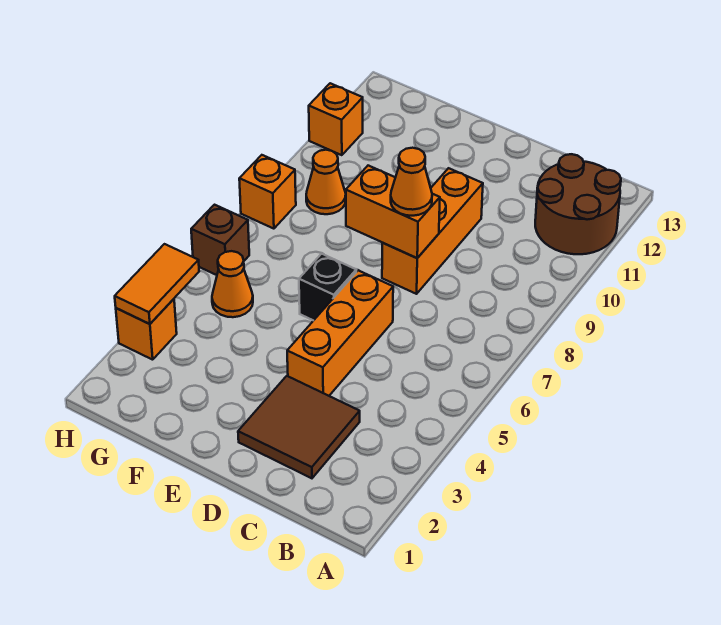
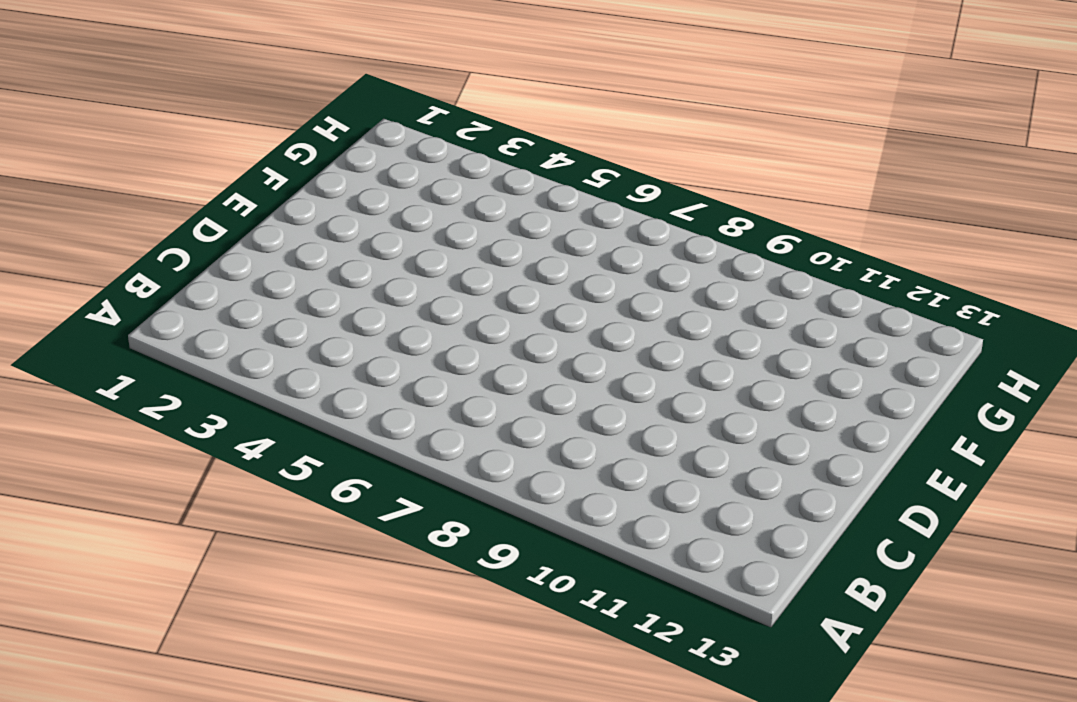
none -> brown 2x2 round brick [535,154,621,254]
none -> brown 2x2 tile [238,376,360,478]
none -> orange 1x3 brick [287,270,393,396]

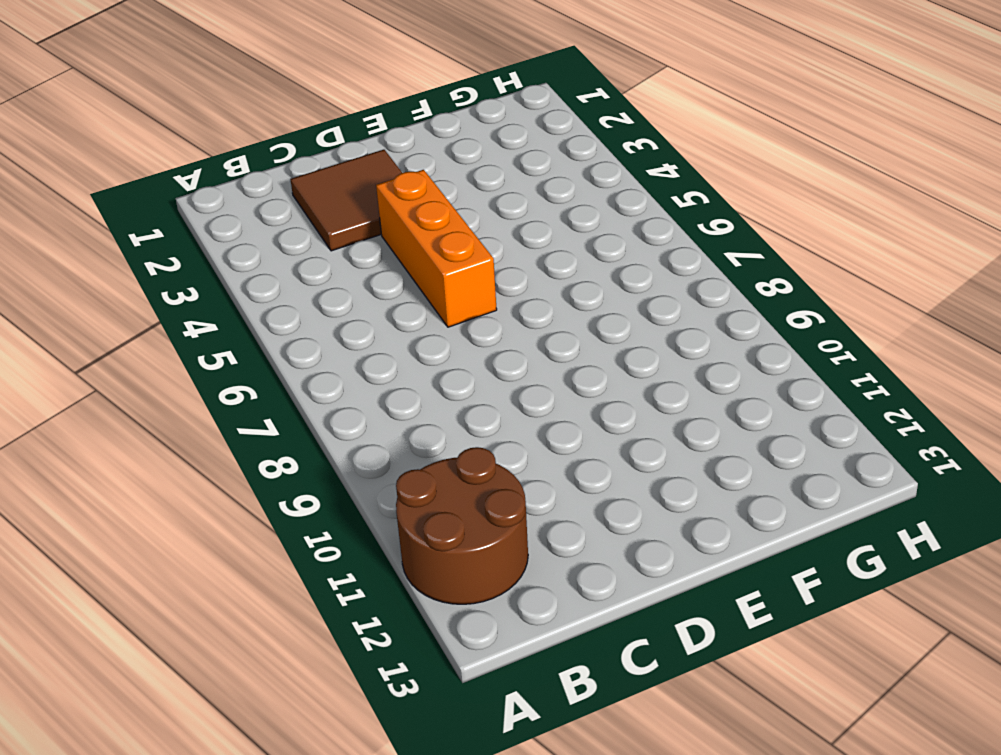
none -> orange 1x3 brick [382,168,483,294]
none -> black 1x1 brick [299,254,356,321]
none -> orange 1x1 cone [212,251,253,317]

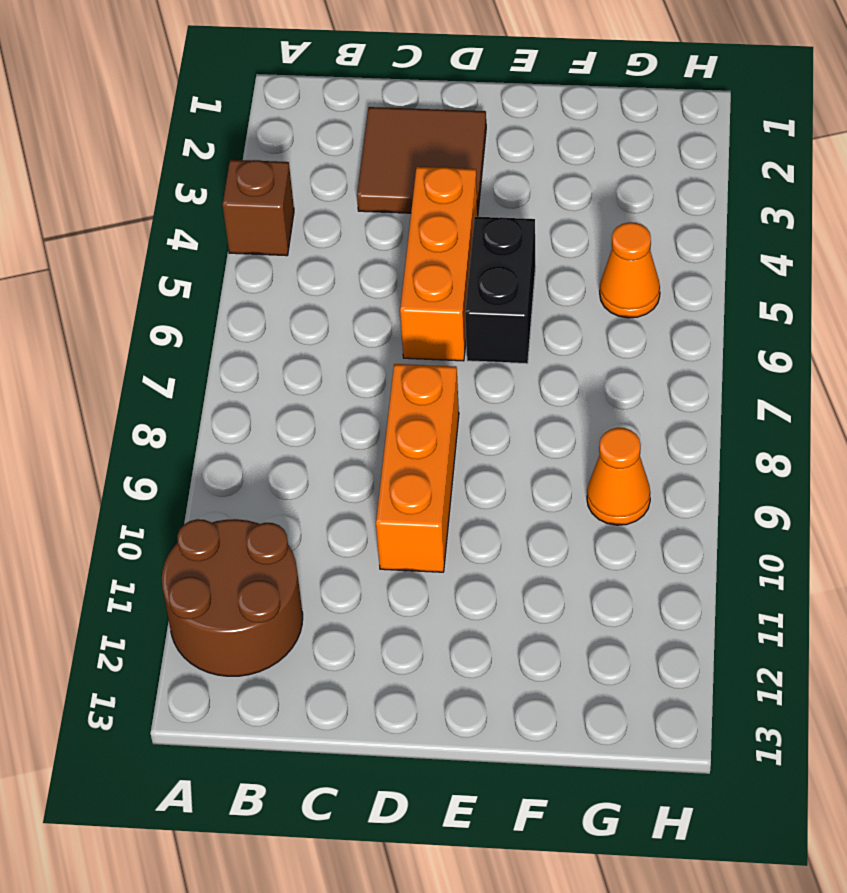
brown 1x1 brick [222,160,294,256] -> brown 1x1 brick moved to [191,205,249,275]
black 1x2 brick [465,217,536,364] -> black 1x1 brick [299,254,356,321]
none -> orange 1x1 brick [116,299,177,360]
none -> orange 1x1 brick [239,155,296,229]
none -> orange 1x1 brick [309,83,363,155]

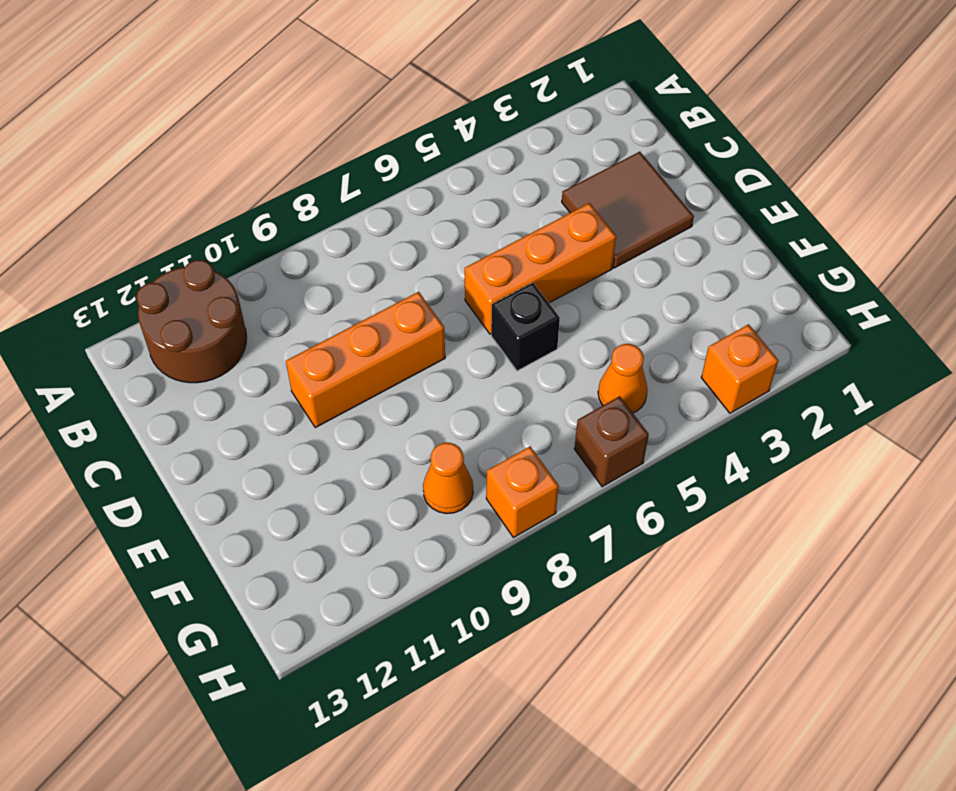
none -> orange 1x1 brick [309,83,363,155]
none -> orange 1x2 brick [346,166,440,258]
none -> orange 1x2 tile [115,244,199,324]

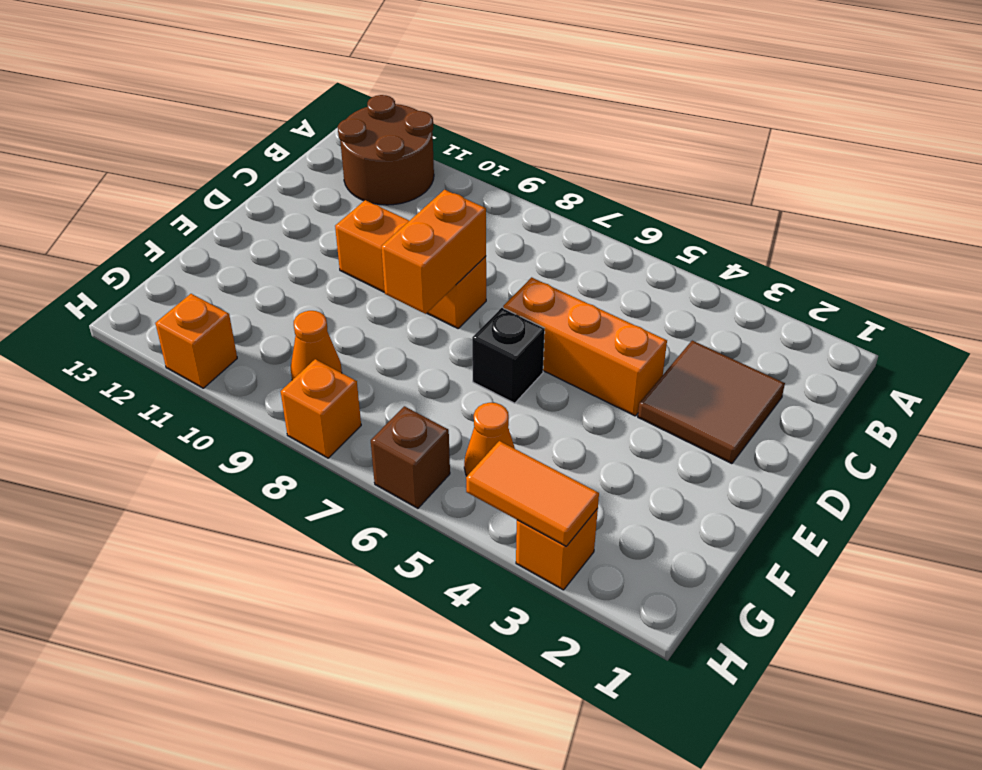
none -> orange 1x1 cone [391,148,432,216]

